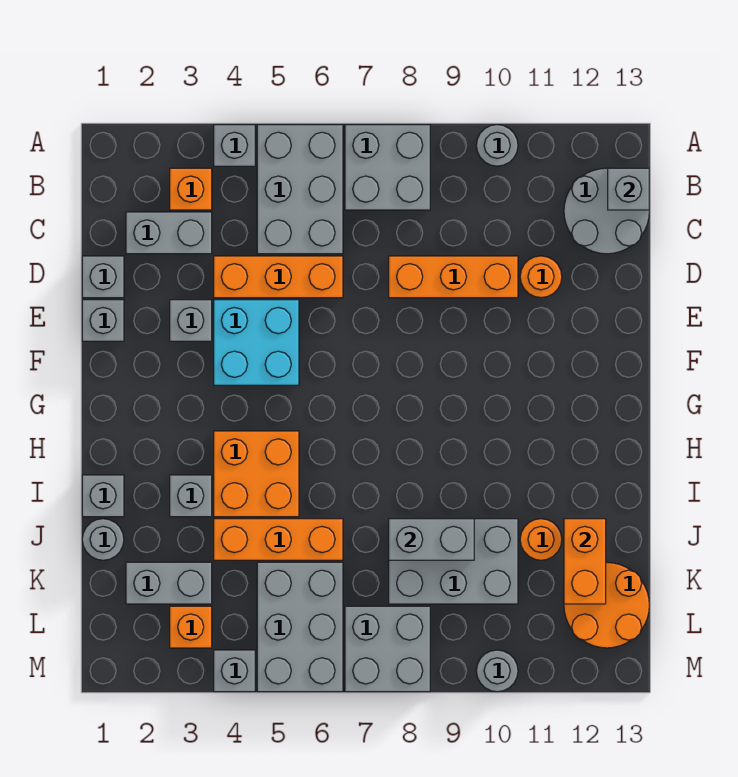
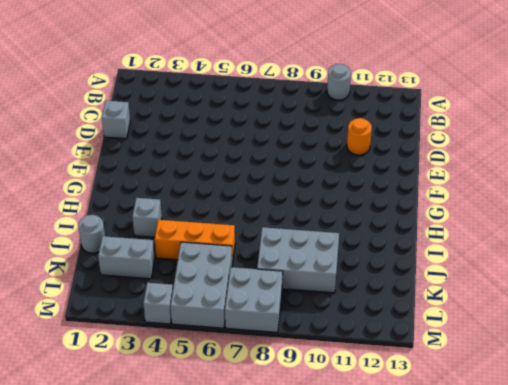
none -> grey 1x1 brick [214,125,255,166]
none -> grey 2x3 brick [257,125,343,254]
none -> grey 2x2 brick [345,125,430,210]
none -> orange 1x1 brick [170,168,212,210]

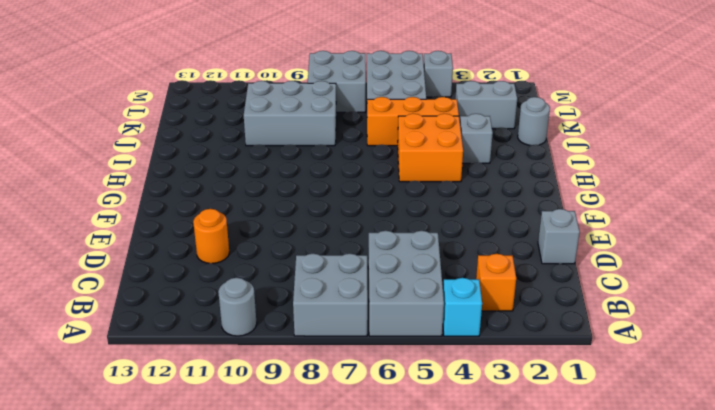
cyan 1x1 brick [443,278,482,336] -> grey 1x1 brick [214,125,255,166]
none -> grey 2x2 round brick [564,168,649,254]
none -> grey 1x2 brick [126,212,212,254]
none -> orange 1x3 brick [214,256,343,298]
none -> orange 1x3 brick [389,256,518,298]

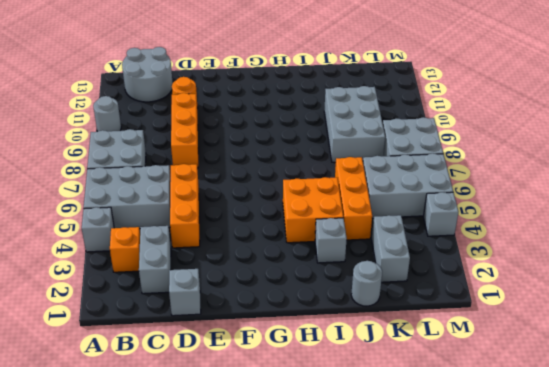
none -> grey 1x1 brick [82,300,124,341]
none -> grey 1x1 brick [170,300,212,341]
none -> cyan 2x2 brick [214,300,299,385]
none -> grey 1x1 brick [82,475,124,517]

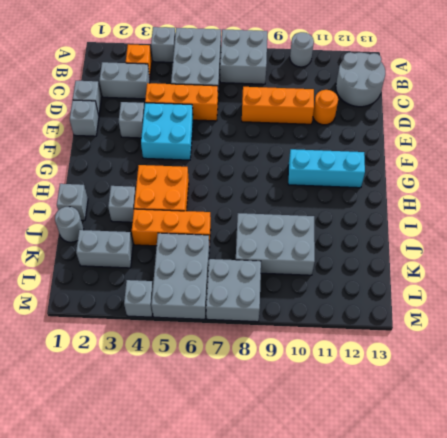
cyan 1x3 brick [288,149,365,188] -> none
none -> orange 1x1 round brick [520,519,562,560]
none -> orange 2x2 round brick [564,562,649,648]
none -> orange 1x1 brick [170,606,212,648]
none -> grey 1x1 round brick [476,650,518,692]

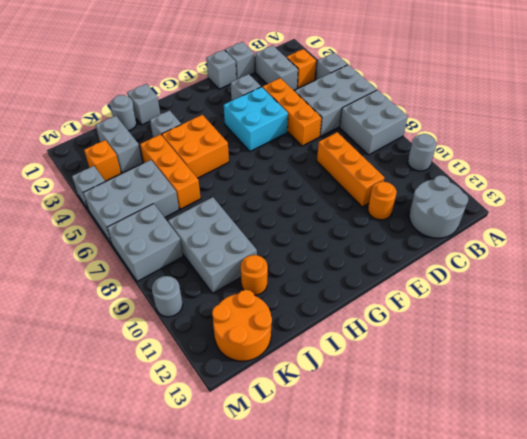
none -> grey 1x1 brick [608,168,649,210]
none -> grey 1x2 brick [389,519,474,560]
none -> orange 1x2 brick [564,519,606,604]

